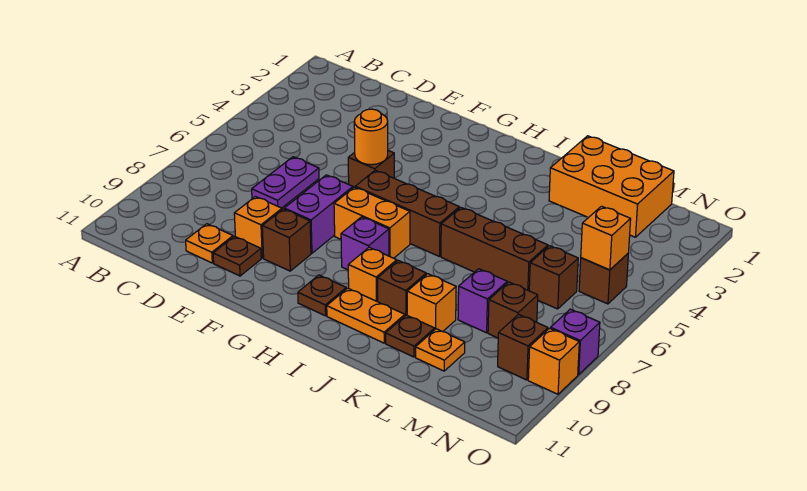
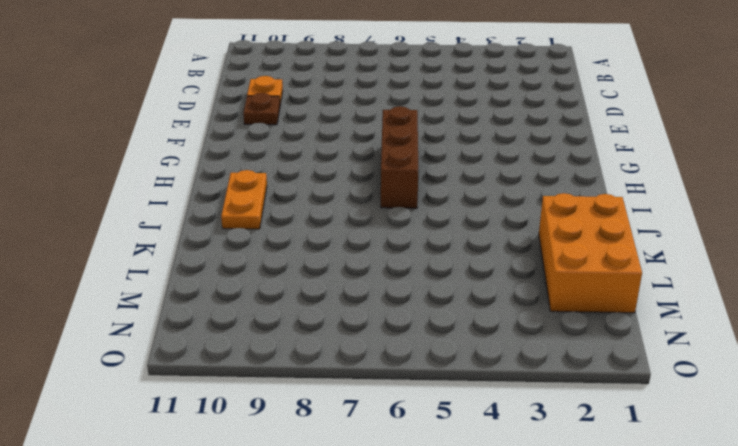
none -> purple 1x2 plate [252,157,319,208]
none -> orange 1x1 brick [234,197,282,258]
none -> brown 1x1 brick [348,151,394,188]

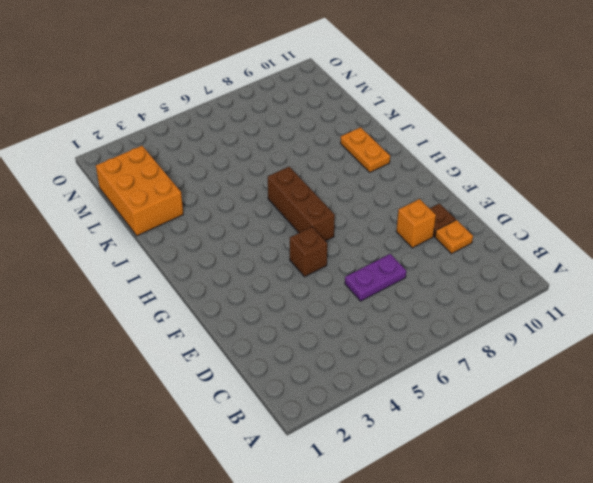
none -> purple 1x2 brick [284,175,353,253]
none -> brown 1x1 brick [262,209,311,271]
none -> orange 1x2 brick [334,187,410,258]

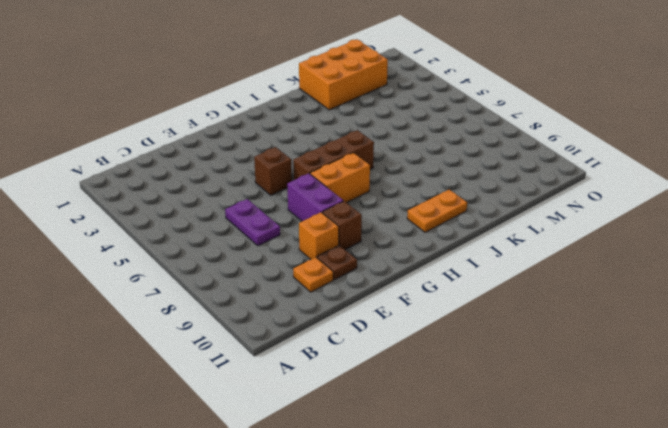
none -> purple 1x1 brick [341,217,389,270]
none -> brown 1x1 plate [298,275,346,316]
none -> orange 1x1 brick [348,248,397,302]

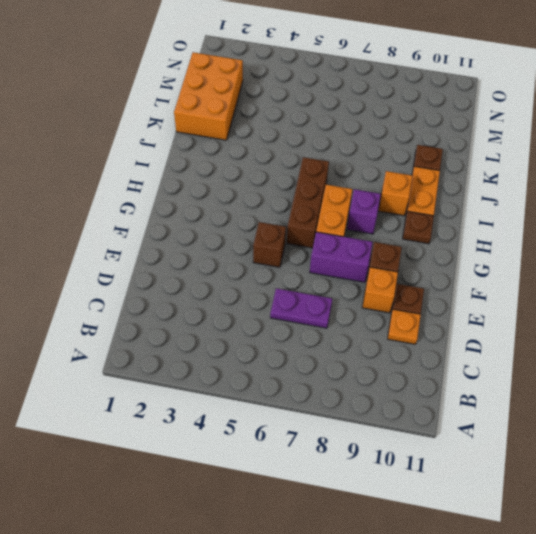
none -> brown 1x3 brick [441,208,548,291]
none -> brown 1x1 brick [378,261,426,316]
none -> orange 1x1 brick [407,274,456,332]

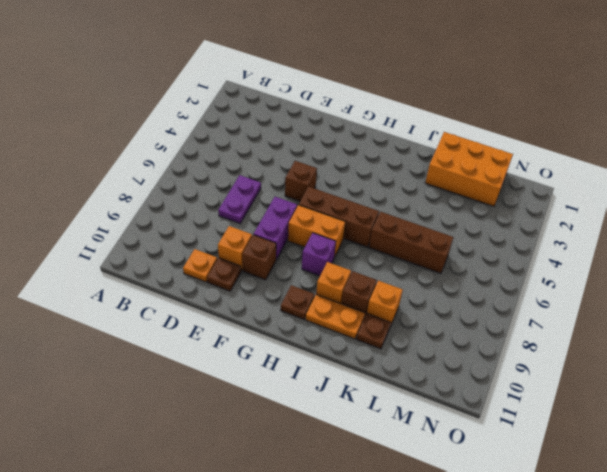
none -> purple 1x1 brick [458,269,507,333]
none -> orange 1x1 plate [416,329,465,371]
none -> brown 1x1 brick [529,246,578,309]

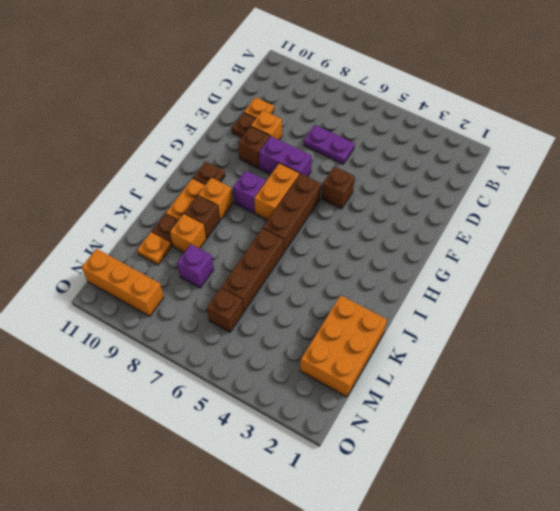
orange 1x3 brick [82,249,164,316] -> brown 1x1 brick [498,314,548,380]
none -> brown 1x1 brick [488,282,538,338]
none -> brown 1x1 brick [579,253,629,304]
none -> purple 1x1 brick [550,309,600,375]

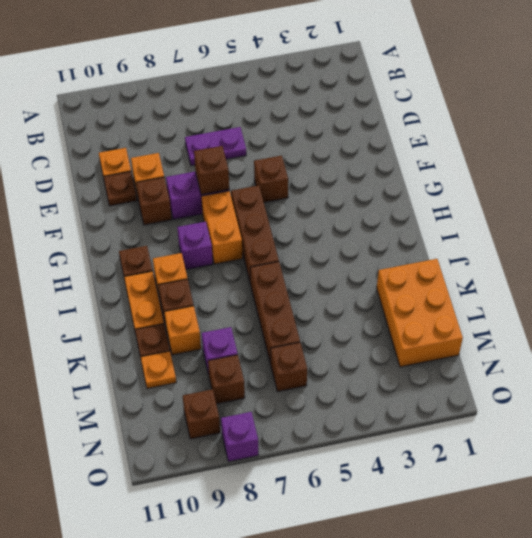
brown 1x1 brick [194,146,229,195] -> brown 1x1 brick moved to [579,253,629,304]
none -> orange 1x1 brick [528,328,579,394]
none -> orange 1x1 round brick [354,109,388,165]
none -> orange 1x1 brick [581,206,631,270]

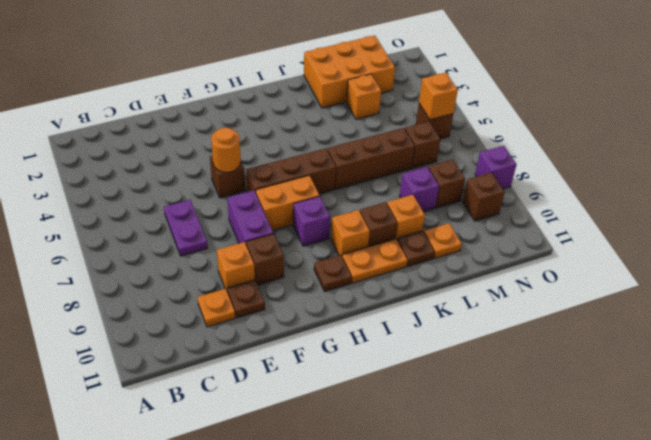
orange 1x1 brick [347,74,381,119] -> orange 1x1 brick moved to [528,328,579,394]

